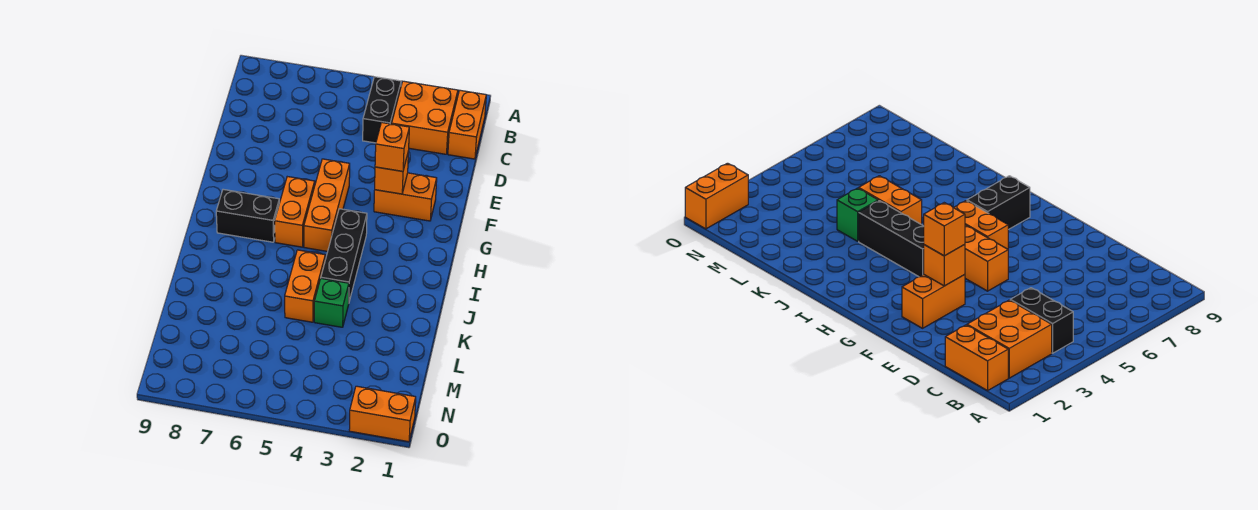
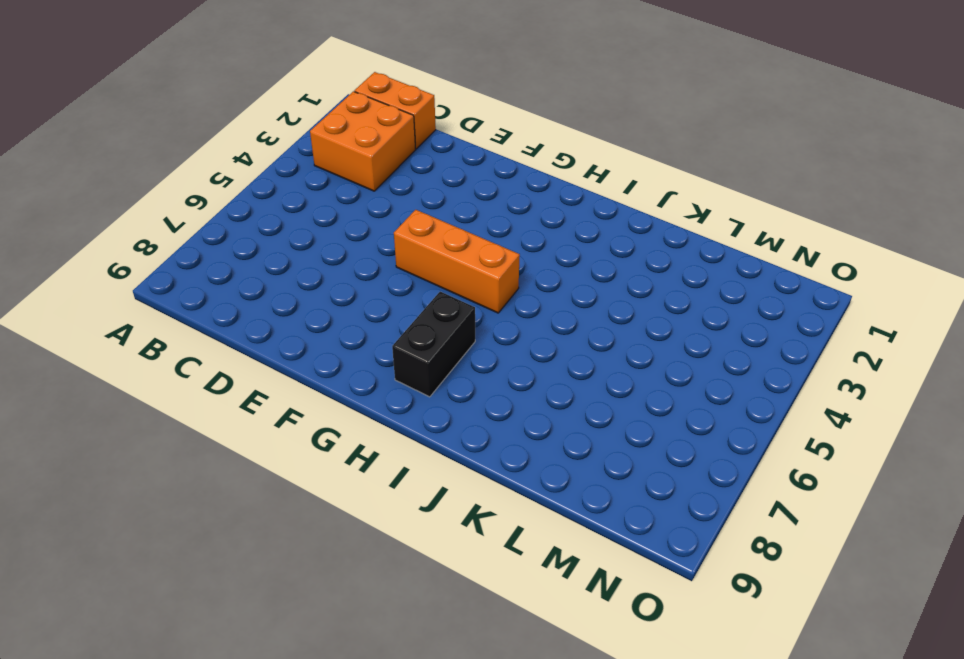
none -> black 1x2 brick [363,77,401,143]
none -> orange 1x2 brick [374,173,437,221]
none -> orange 1x2 brick [275,177,315,247]

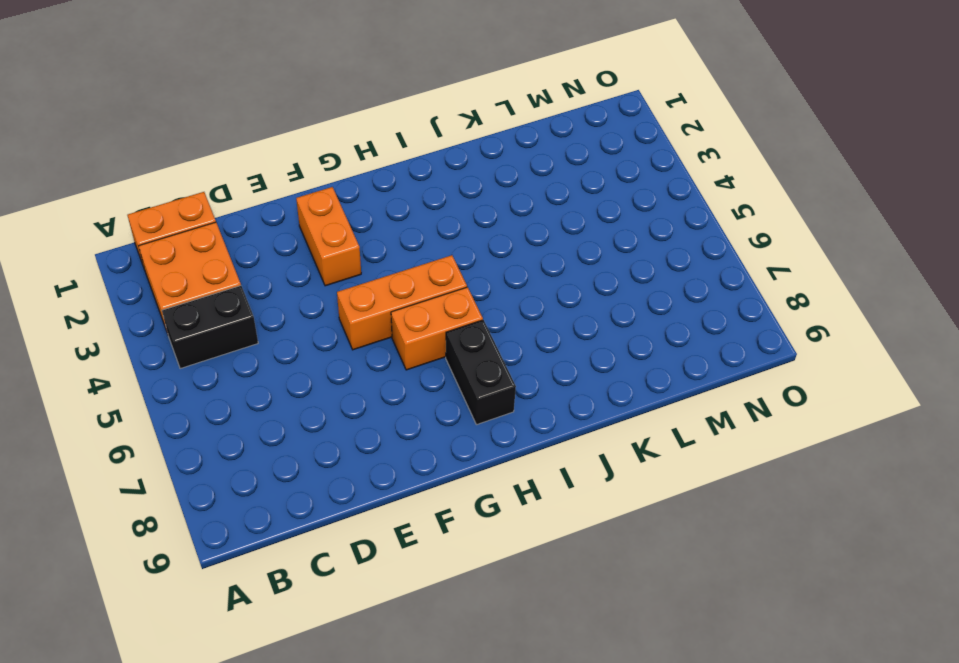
none -> black 1x3 brick [321,209,367,301]
none -> orange 1x2 brick [285,250,325,322]
none -> green 1x1 brick [314,279,349,327]

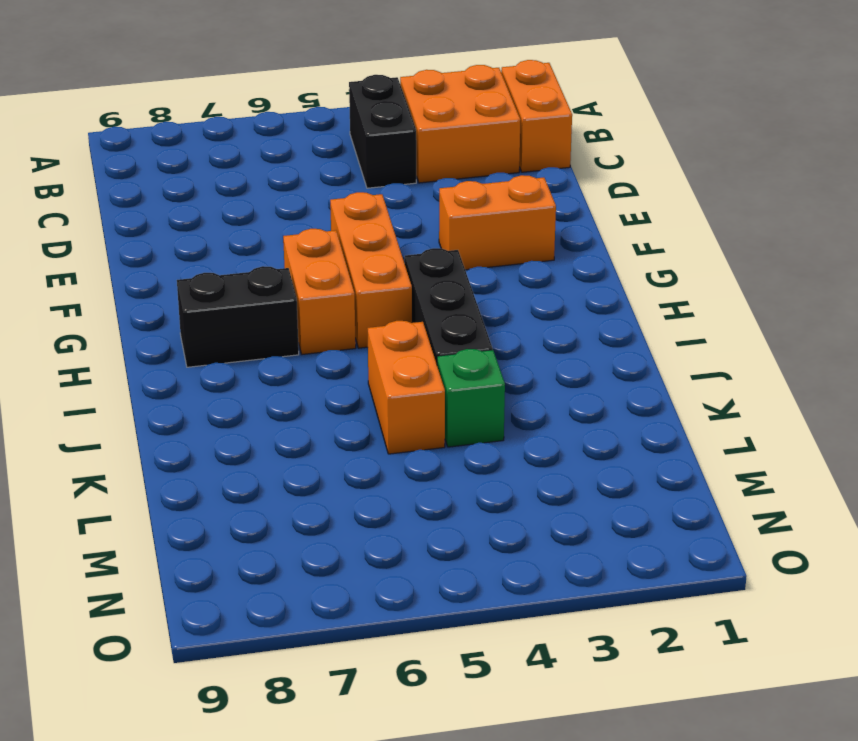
none -> orange 1x2 brick [349,386,416,442]
none -> orange 1x1 brick [375,151,409,194]
none -> orange 1x1 brick [375,123,409,171]

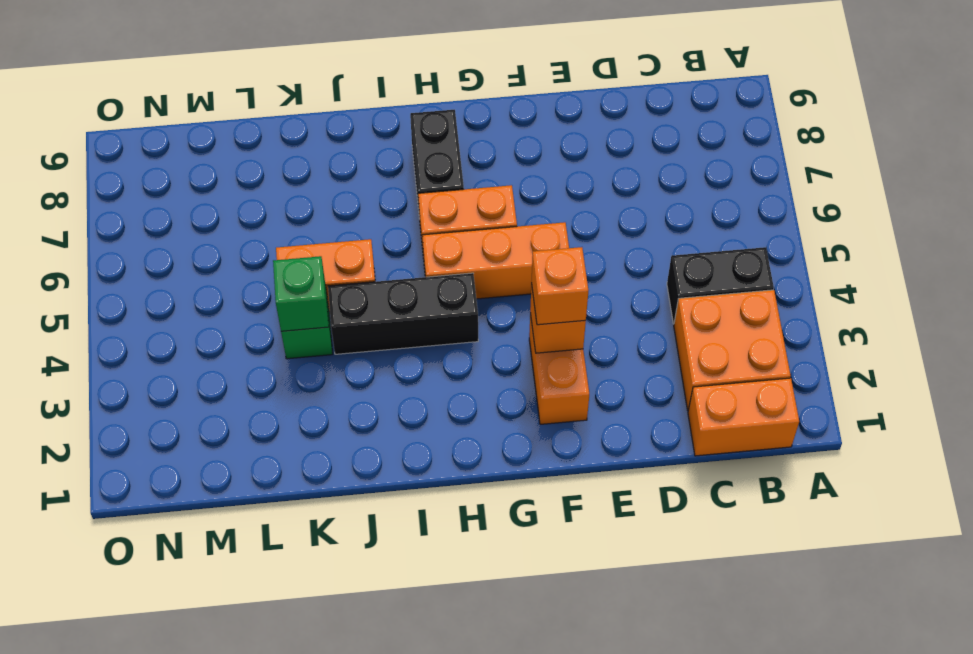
green 1x1 brick [273,256,329,331] -> none
none -> orange 1x2 brick [349,386,416,442]

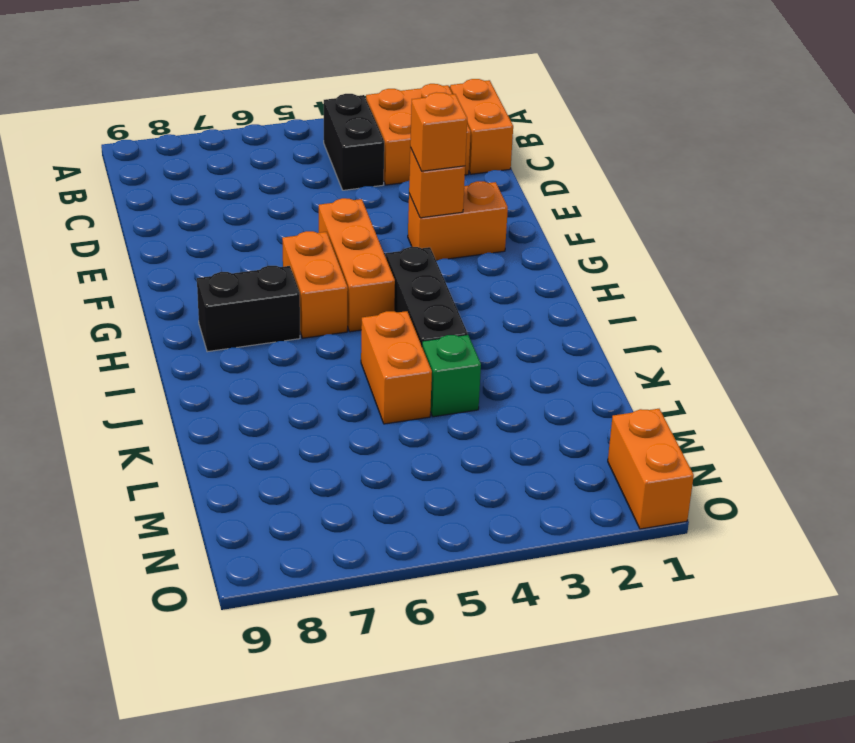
orange 1x2 brick [608,409,694,529] -> orange 1x2 brick turned to [349,386,416,442]

